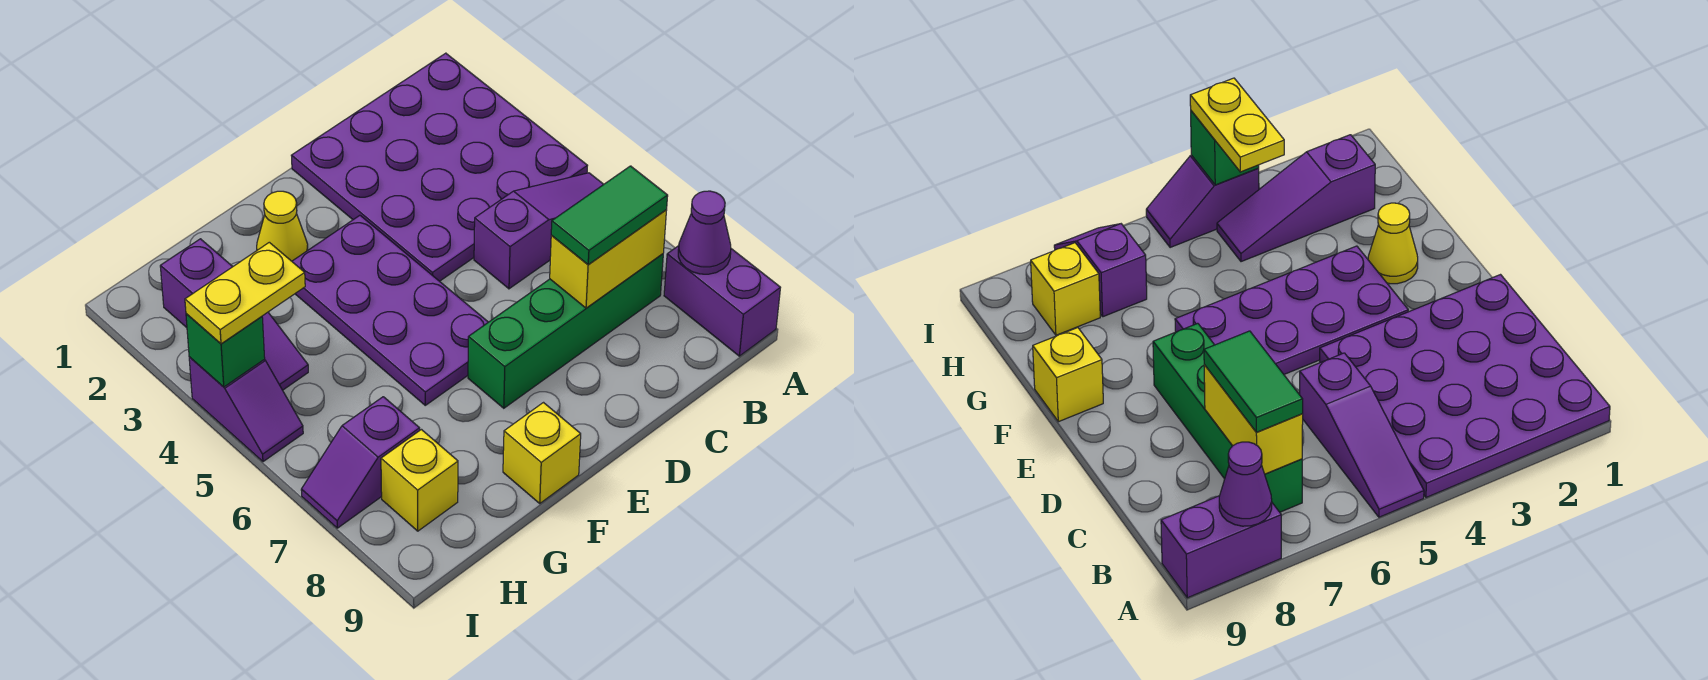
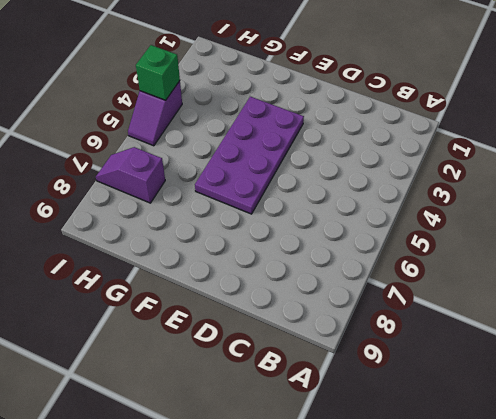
none -> purple 4x4 plate [291,53,587,281]
none -> purple 1x3 slope [474,173,604,289]
none -> purple 1x2 brick [664,246,780,356]

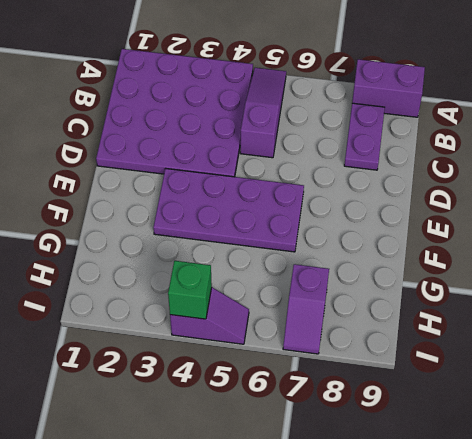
purple 1x2 plate [344,103,385,170] -> none
none -> green 1x4 brick [468,254,663,408]
none -> yellow 1x1 cone [257,191,308,261]
none -> yellow 1x1 brick [503,403,581,503]

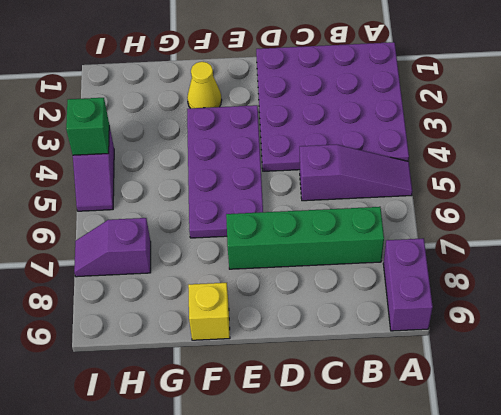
none -> purple 1x3 slope [160,239,308,390]
none -> yellow 1x1 brick [381,430,458,531]
none -> purple 1x1 cone [678,191,731,274]

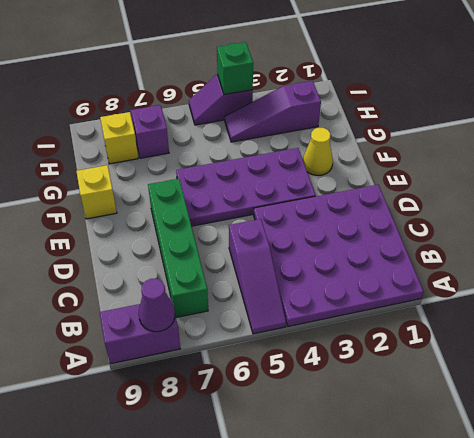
none -> yellow 1x2 brick [550,210,667,308]
none -> green 1x2 tile [551,166,668,265]
none -> yellow 1x2 plate [185,242,305,344]

